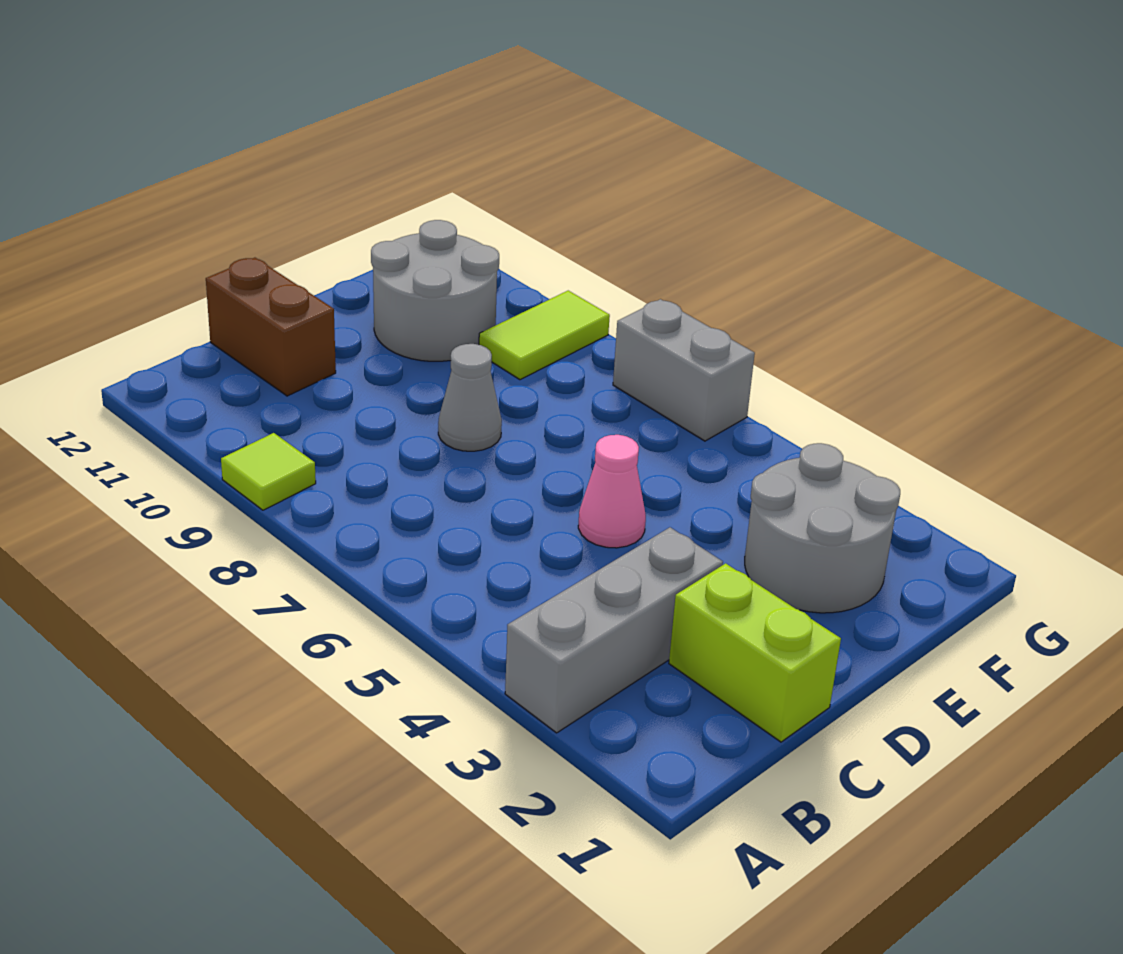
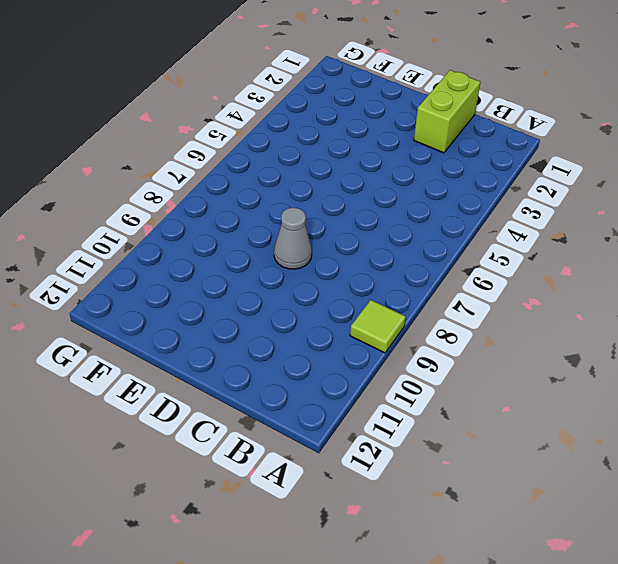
none -> grey 1x3 brick [505,527,723,733]
none -> brown 1x2 brick [206,258,336,396]

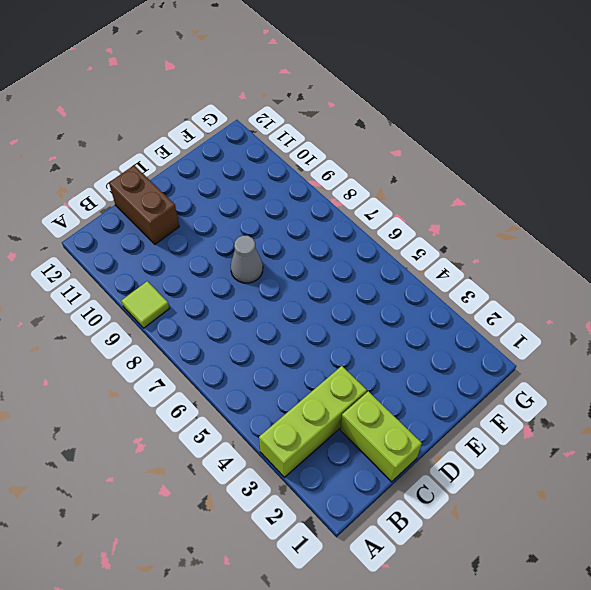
lime 1x3 brick [259,366,367,477] -> grey 1x3 brick [505,527,723,733]
none -> pink 1x1 cone [578,435,646,548]
none -> grey 2x2 round brick [745,443,900,613]

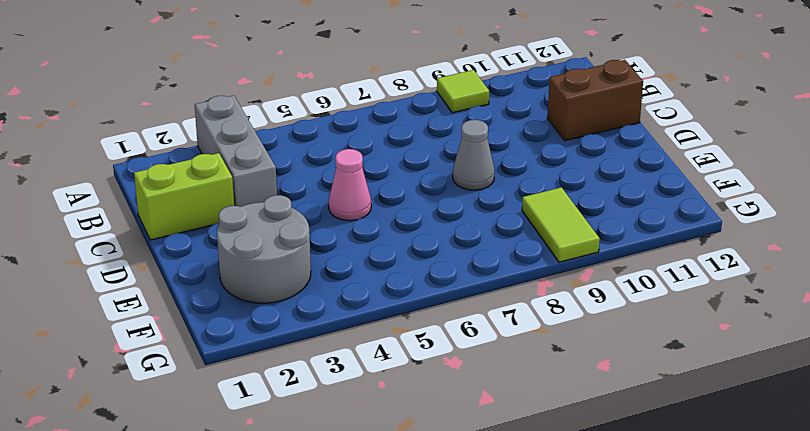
none -> grey 2x2 round brick [371,220,499,361]
none -> grey 1x2 brick [613,299,755,441]

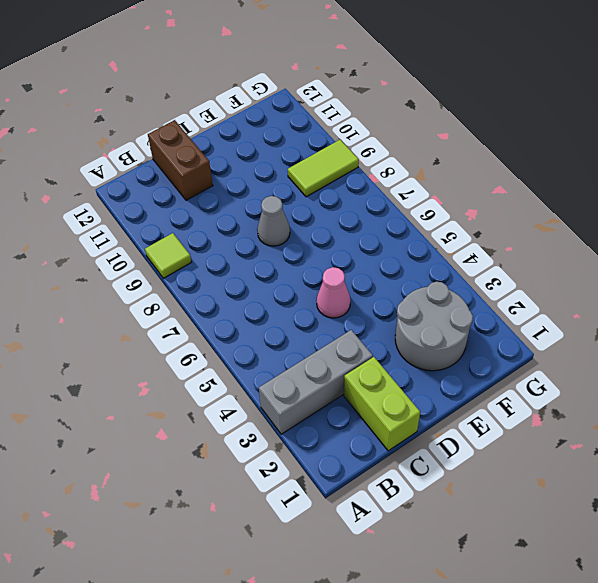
none -> grey 2x2 round brick [371,220,499,361]
none -> grey 1x2 brick [613,299,755,441]

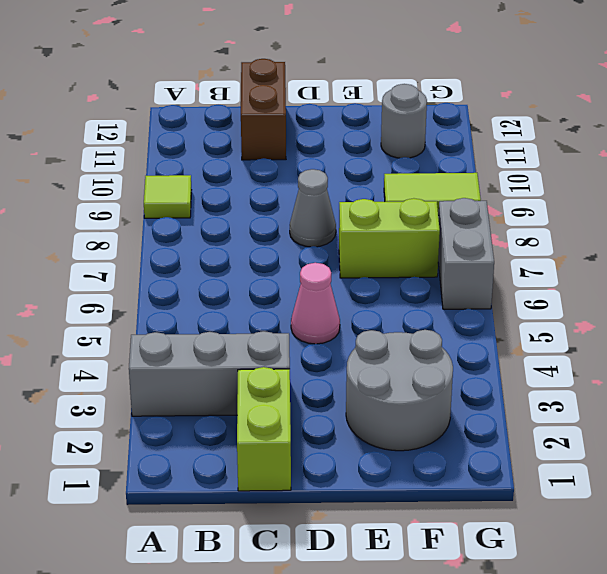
lime 1x2 brick [339,198,440,278] -> none
grey 1x1 round brick [381,84,427,158] -> grey 2x2 round brick [371,220,499,361]

